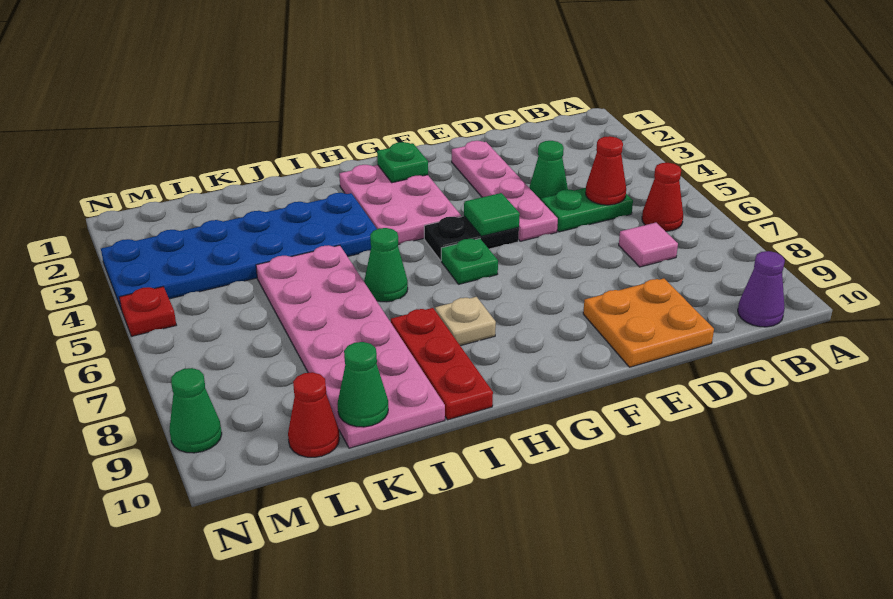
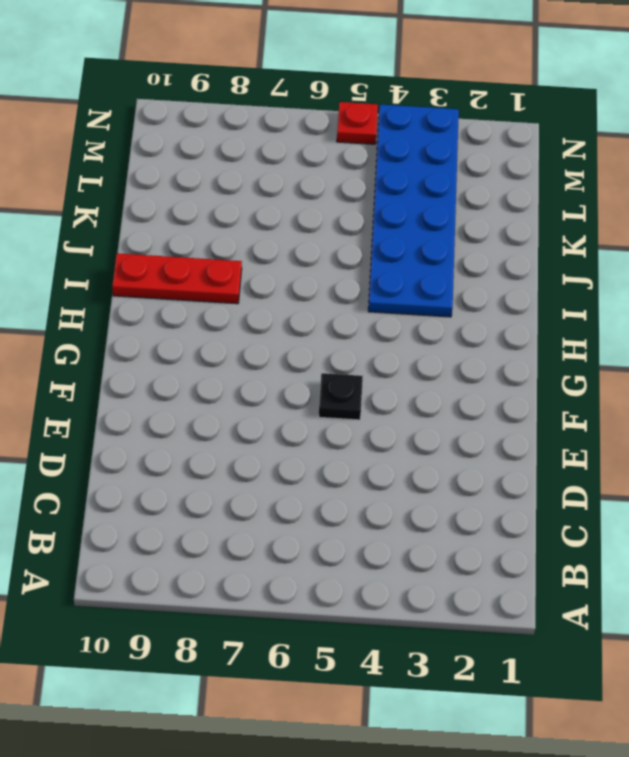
black 1x1 plate [319,373,363,420] -> black 1x2 plate [424,216,519,261]
none -> red 1x1 cone [642,163,683,231]
none -> purple 1x1 cone [738,251,785,327]
none -> green 1x2 plate [541,188,633,232]

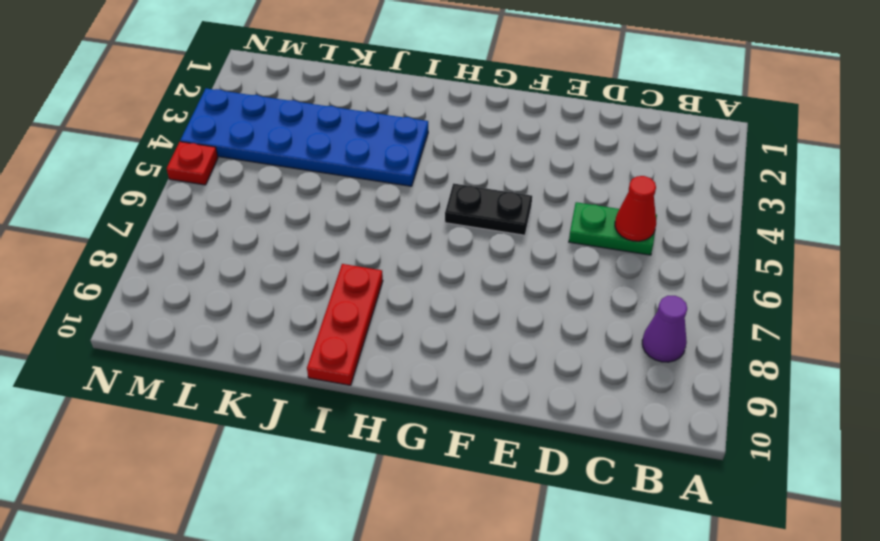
purple 1x1 cone [642,296,687,362] -> purple 1x1 cone moved to [738,251,785,327]
none -> red 1x1 cone [642,163,683,231]
none -> pink 1x1 tile [619,223,678,267]
none -> green 1x1 cone [529,141,568,200]

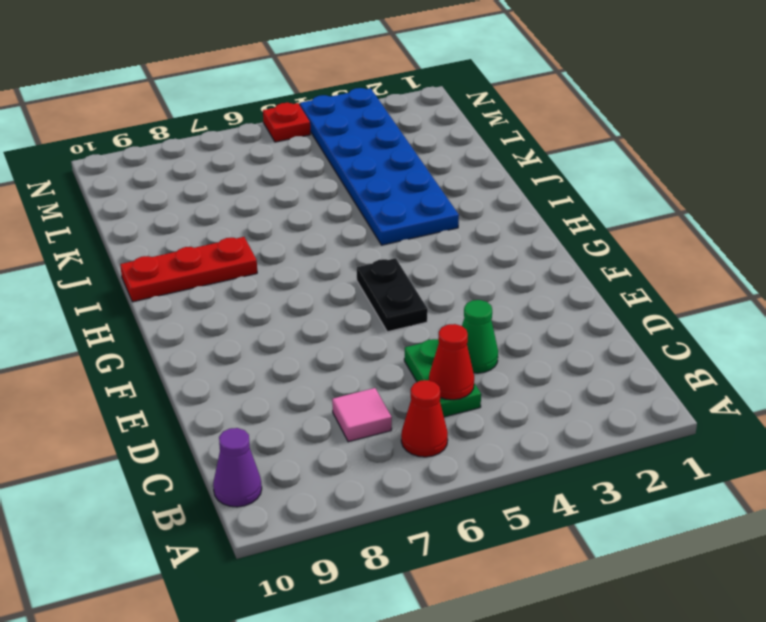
none -> orange 2x2 plate [583,278,714,367]
none -> pink 1x4 plate [452,141,558,241]
none -> pink 2x3 plate [339,165,461,245]

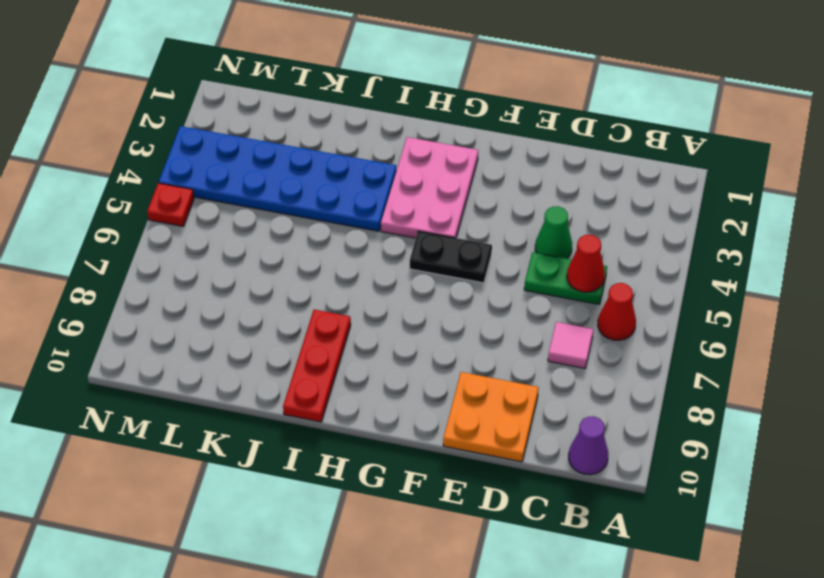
none -> pink 1x4 plate [452,141,558,241]
none -> green 1x1 plate [441,239,498,284]
none -> tan 1x1 plate [435,297,496,346]

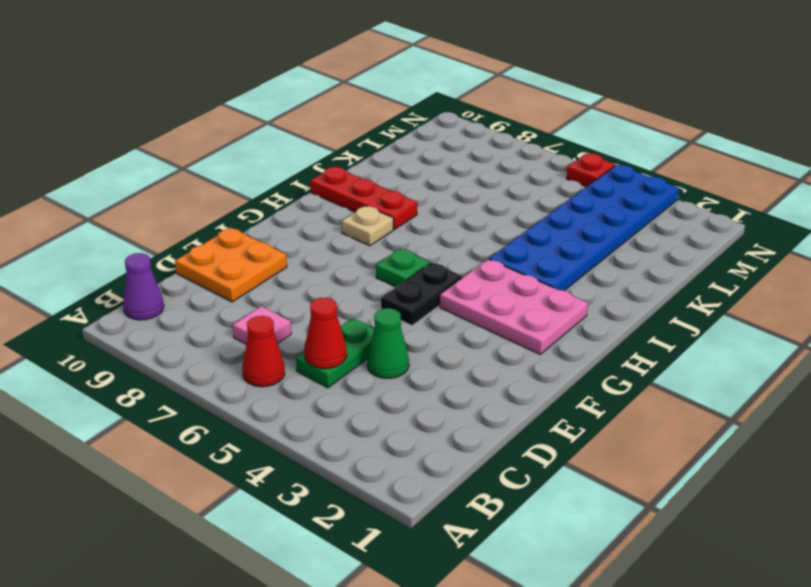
none -> pink 1x4 plate [452,141,558,241]
none -> green 1x1 cone [364,228,408,302]
none -> pink 2x6 plate [256,245,445,448]

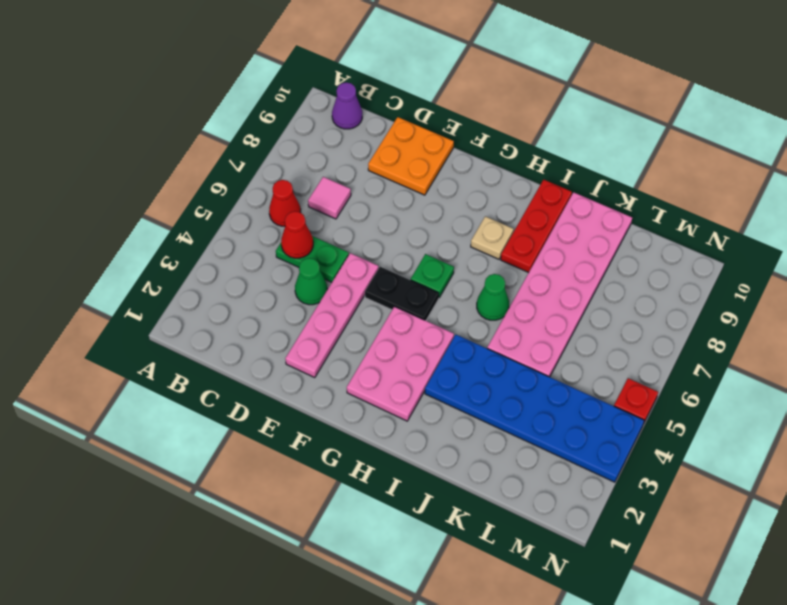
none -> red 1x1 cone [288,372,339,457]
none -> green 1x1 cone [170,368,222,453]
none -> green 1x1 tile [464,193,520,236]

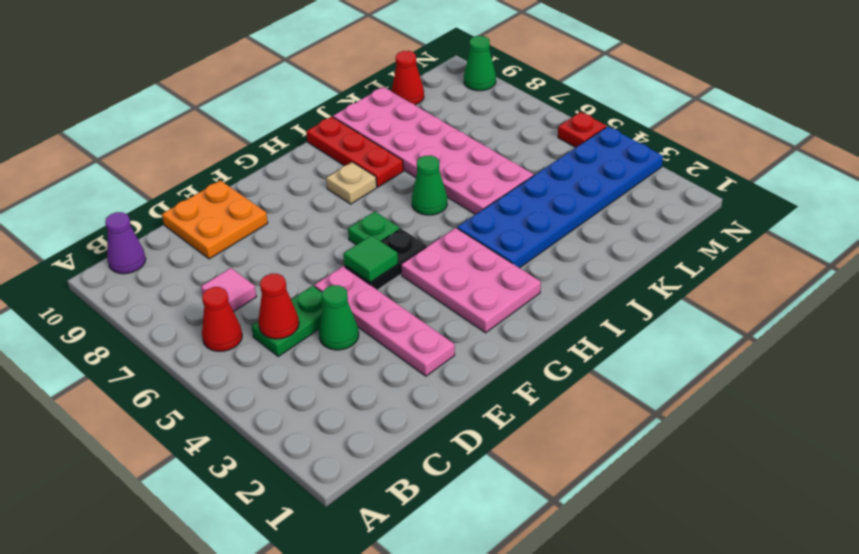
none -> green 1x1 plate [377,142,428,183]
none -> green 1x1 cone [337,342,388,427]

